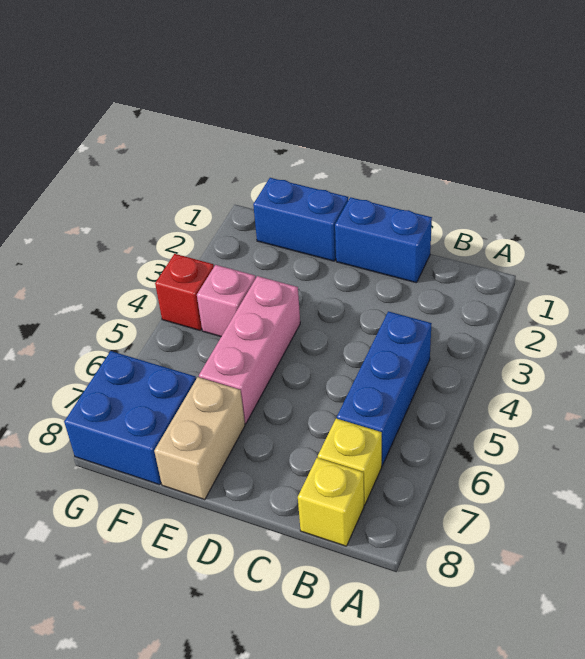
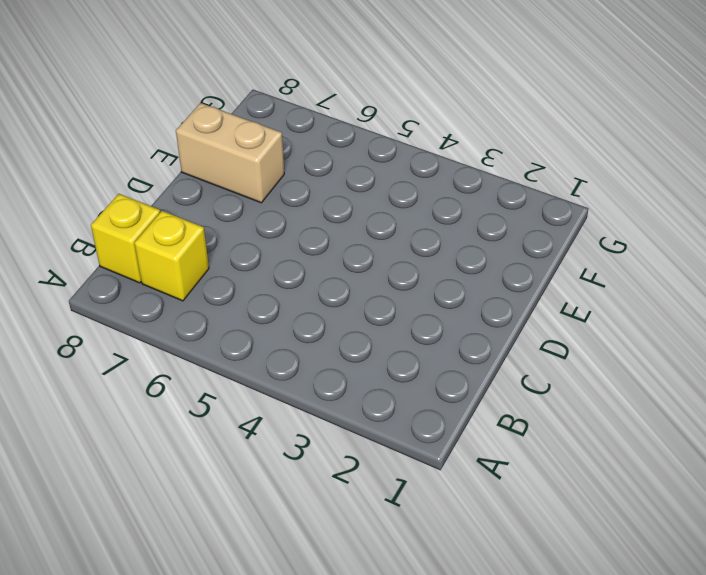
none -> blue 1x3 brick [337,311,432,465]
none -> blue 1x2 brick [335,197,432,283]

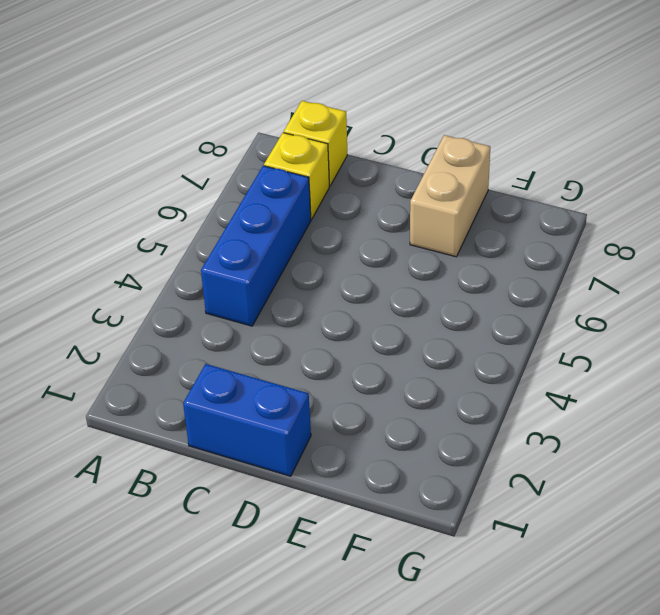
none -> blue 1x2 brick [253,178,348,261]
none -> pink 1x3 brick [199,276,300,424]

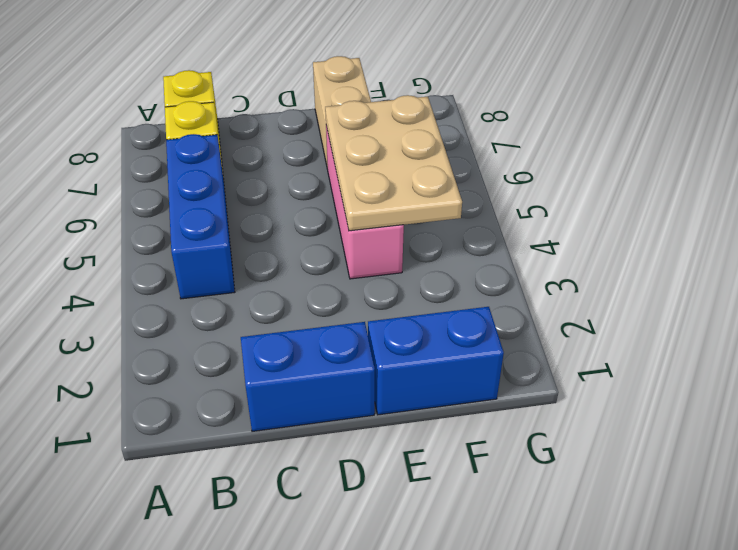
tan 2x3 plate [325,95,462,231] -> none
none -> pink 1x1 brick [197,265,256,337]
none -> blue 2x2 brick [64,351,196,485]

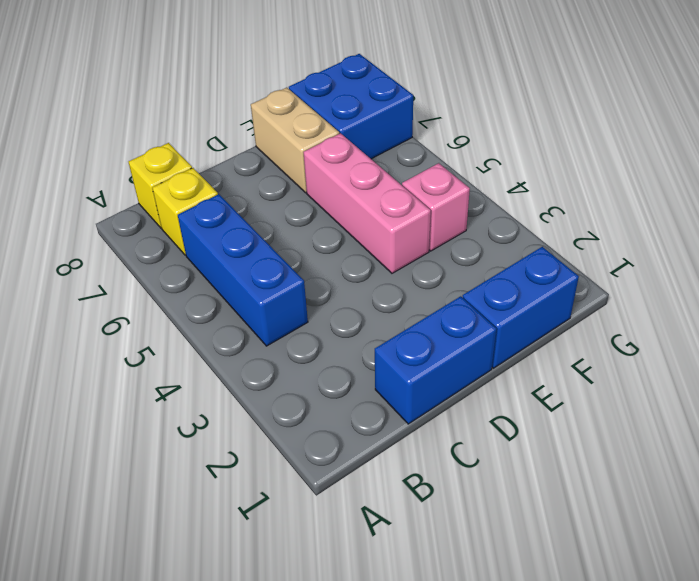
none -> red 1x1 brick [155,254,214,330]

